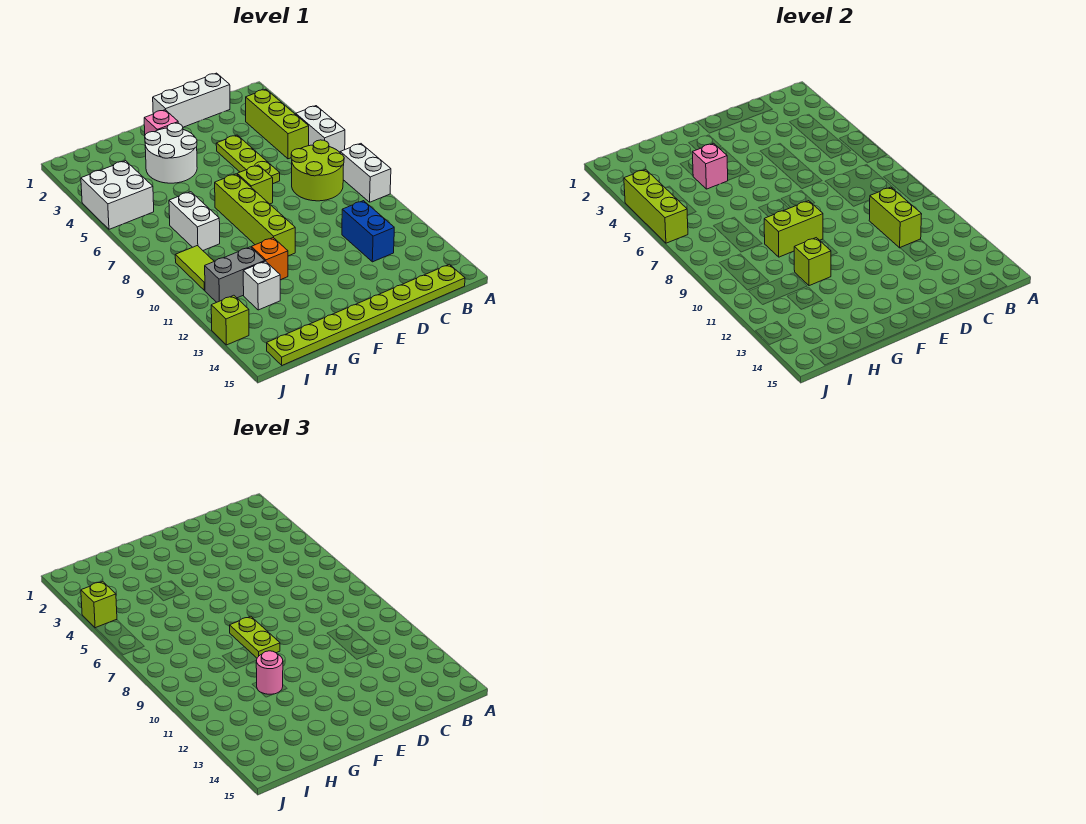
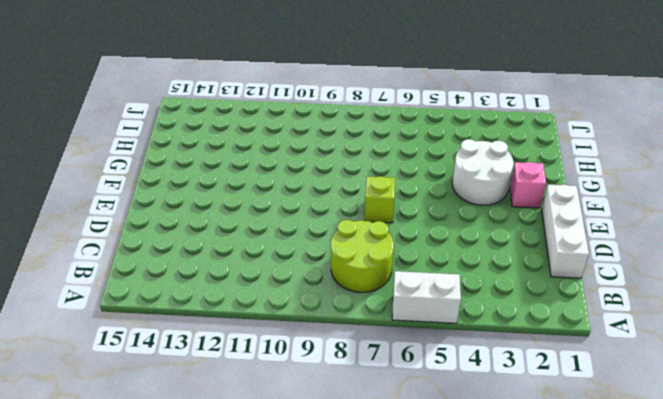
none -> white 1x2 brick [340,144,391,202]
none -> lime 1x3 brick [246,89,309,159]
none -> lime 1x8 plate [267,264,465,365]

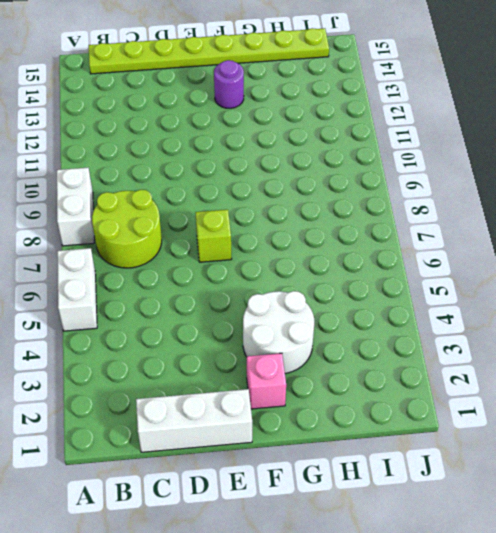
purple 1x1 round brick [214,60,244,108] -> none
none -> lime 1x3 brick [246,89,309,159]
none -> blue 1x2 brick [342,201,394,262]
none -> lime 1x3 plate [216,135,280,184]

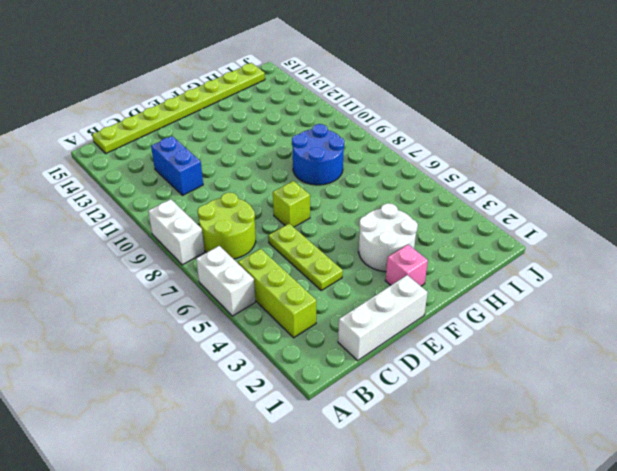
blue 2x2 round brick [292,124,345,185] -> white 1x2 brick [169,192,220,250]
none -> lime 1x4 brick [215,174,295,256]
none -> orange 1x1 brick [251,238,288,280]
none -> grey 1x2 brick [205,247,265,302]

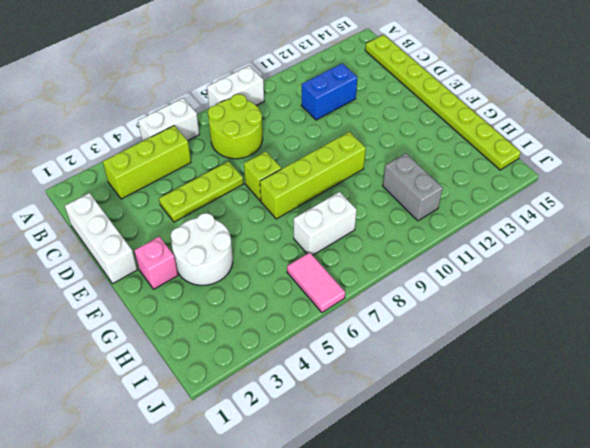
pink 1x2 tile [287,252,345,312] -> none
none -> orange 1x1 brick [251,238,288,280]
none -> white 1x1 brick [243,261,280,310]
none -> white 2x2 brick [81,161,154,229]

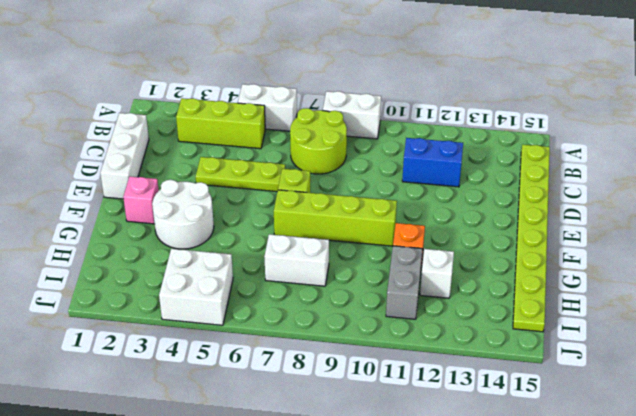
none -> lime 1x2 tile [175,246,214,290]
none -> lime 1x1 brick [211,295,249,345]
none -> lime 1x2 brick [869,187,922,248]

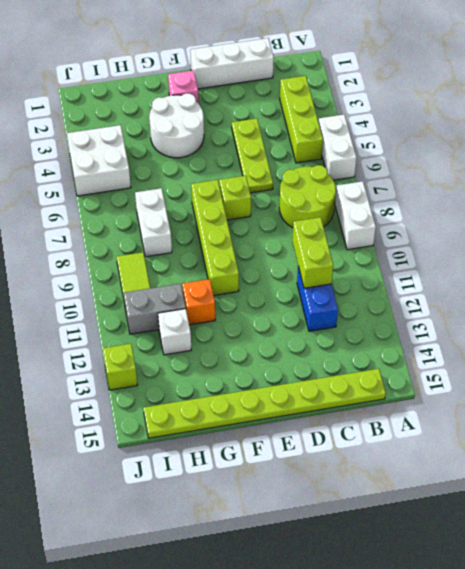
none -> lime 1x2 brick [764,201,823,257]
none -> pink 1x1 brick [692,143,728,189]
none -> lime 1x1 brick [794,238,831,286]

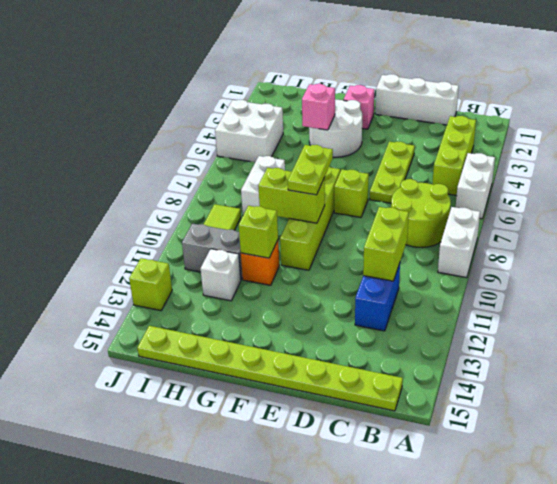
none -> lime 1x3 brick [624,169,688,243]
none -> pink 1x1 round brick [256,651,283,694]
none -> lime 1x1 brick [81,581,117,628]

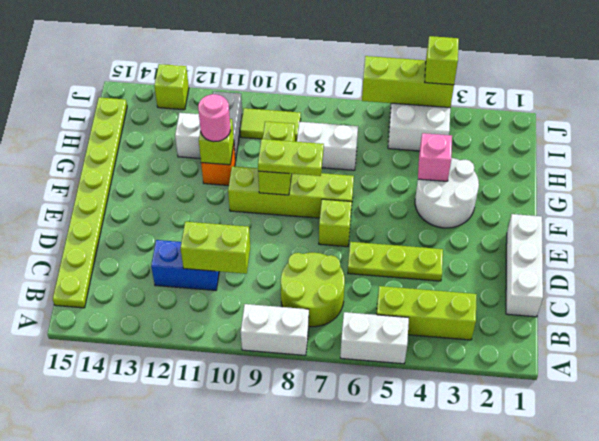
none -> pink 1x1 brick [144,110,178,135]

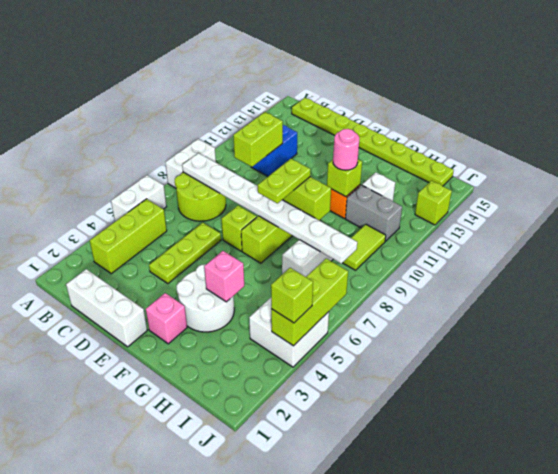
white 1x8 plate [182,153,357,263] -> none

